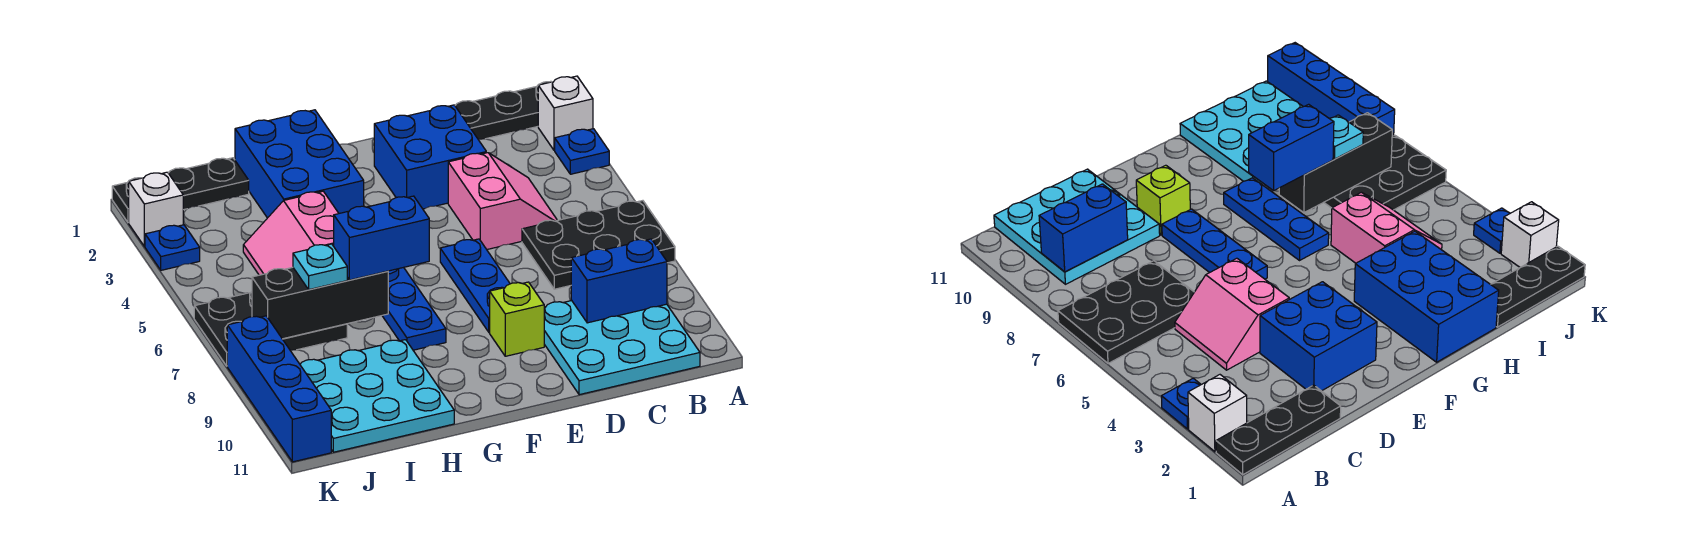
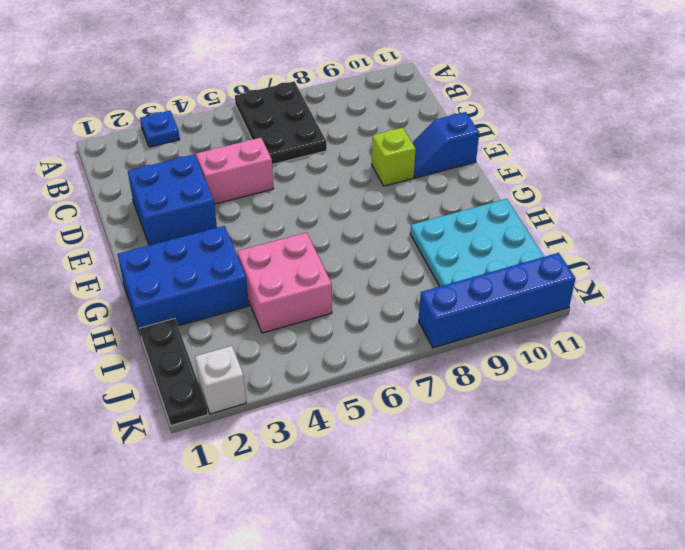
blue 1x2 slope [413,112,479,178] -> none
pink 2x2 brick [237,233,332,333] -> pink 2x2 slope [243,191,339,275]
none -> black 1x3 plate [455,81,551,140]
none -> white 1x1 brick [538,76,593,150]
none -> cyan 3x3 plate [544,301,700,395]

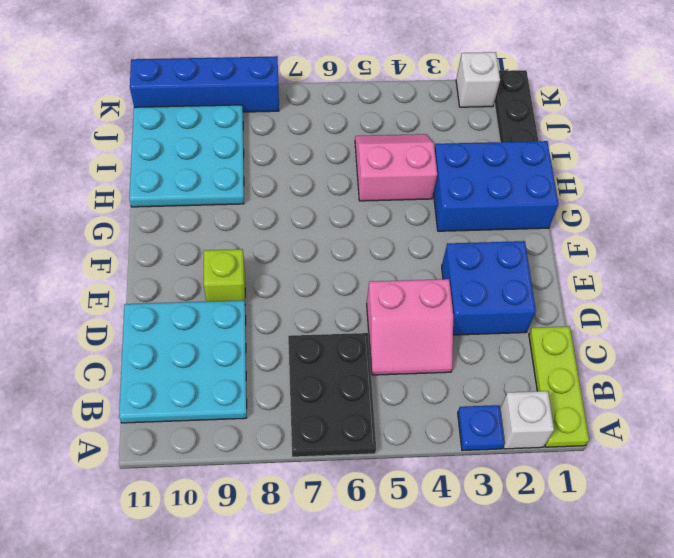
lime 1x3 plate [529,326,589,447] -> black 1x3 plate [455,81,551,140]
none -> blue 1x3 plate [440,239,510,332]
none -> blue 1x3 plate [382,267,446,350]
none -> black 2x3 plate [194,292,347,366]

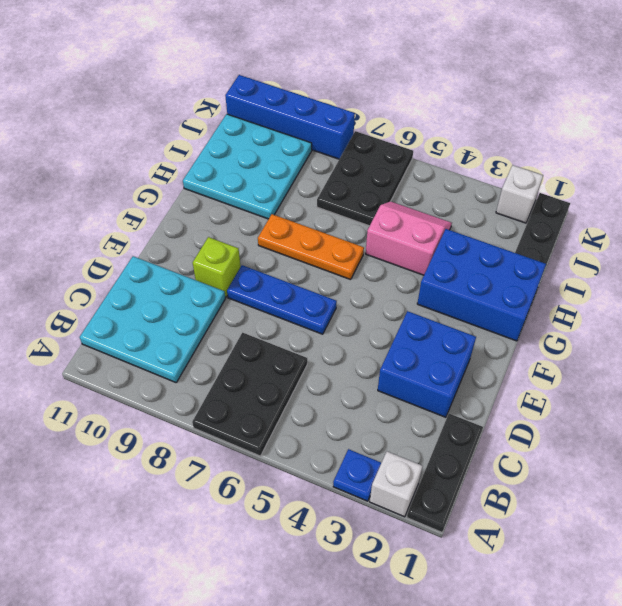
orange 1x3 plate [258,214,364,280] -> blue 1x3 plate [382,267,446,350]
none -> pink 2x2 slope [448,153,557,249]
none -> blue 1x1 plate [145,225,200,270]
none -> blue 1x2 brick [571,239,667,323]

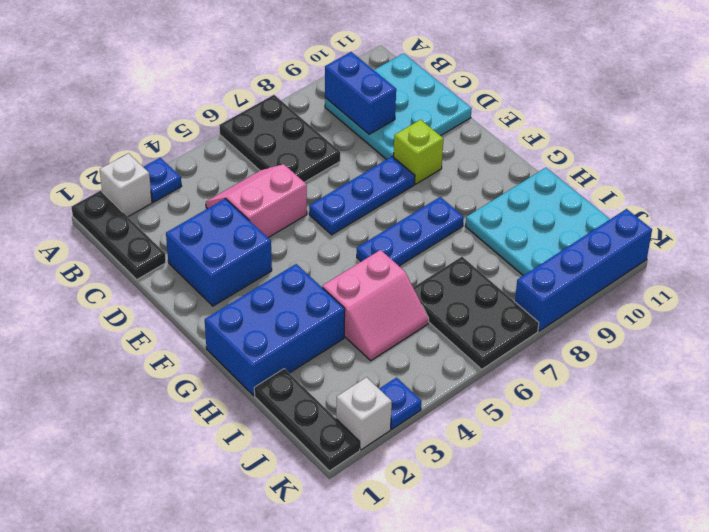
none -> black 1x3 brick [252,267,388,339]
none -> blue 1x2 brick [334,196,429,280]
none -> cyan 1x1 plate [293,244,347,290]

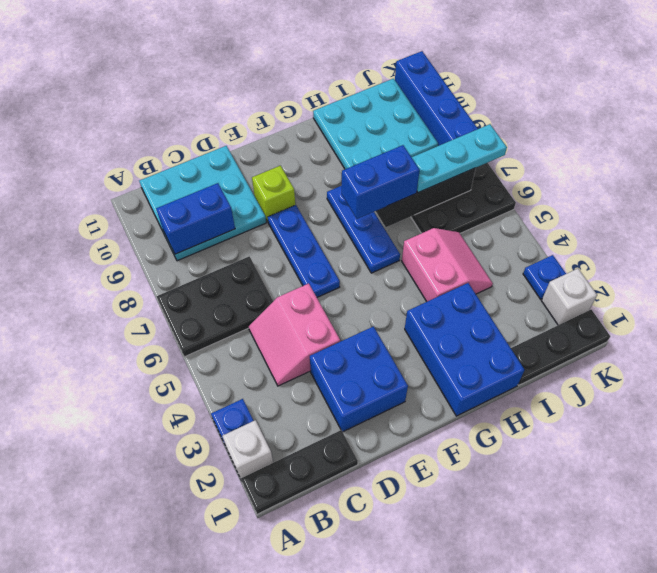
cyan 1x3 plate [412,124,507,193] -> cyan 1x1 plate [293,244,347,290]

